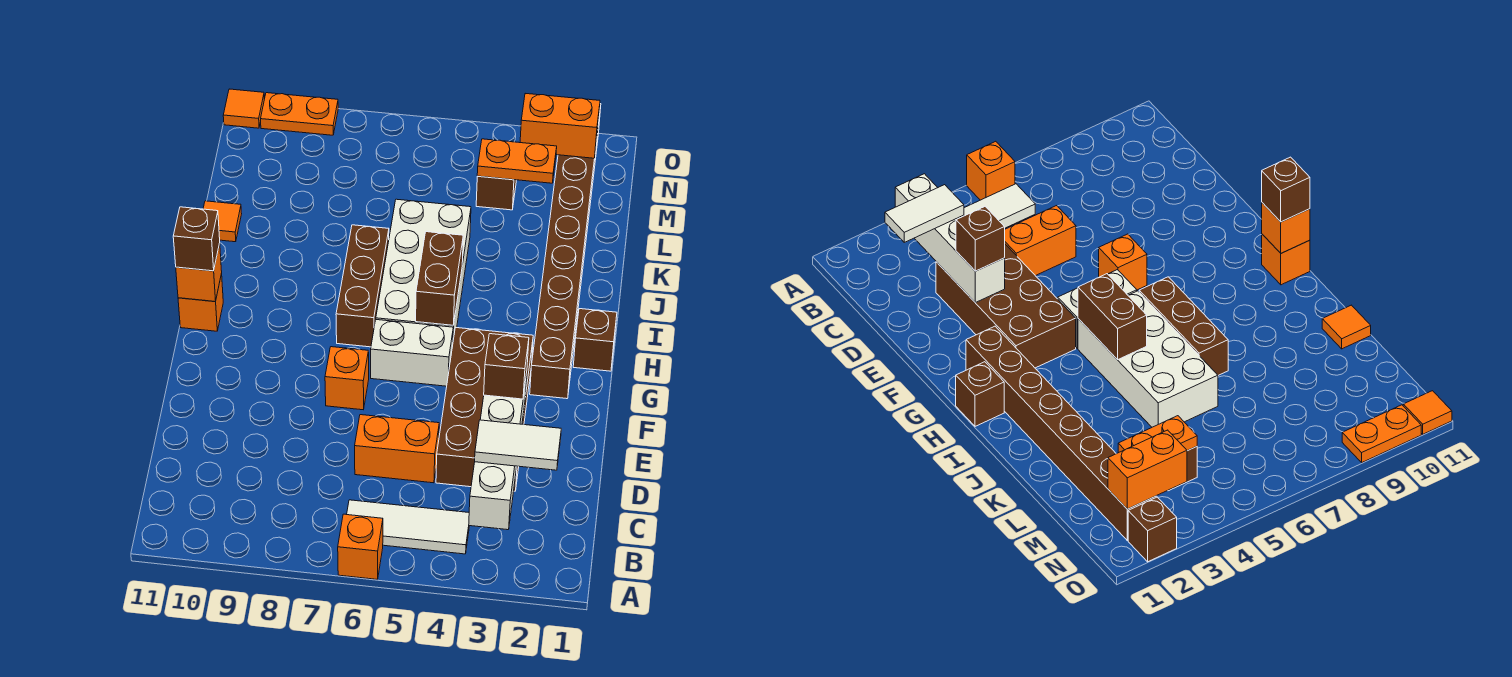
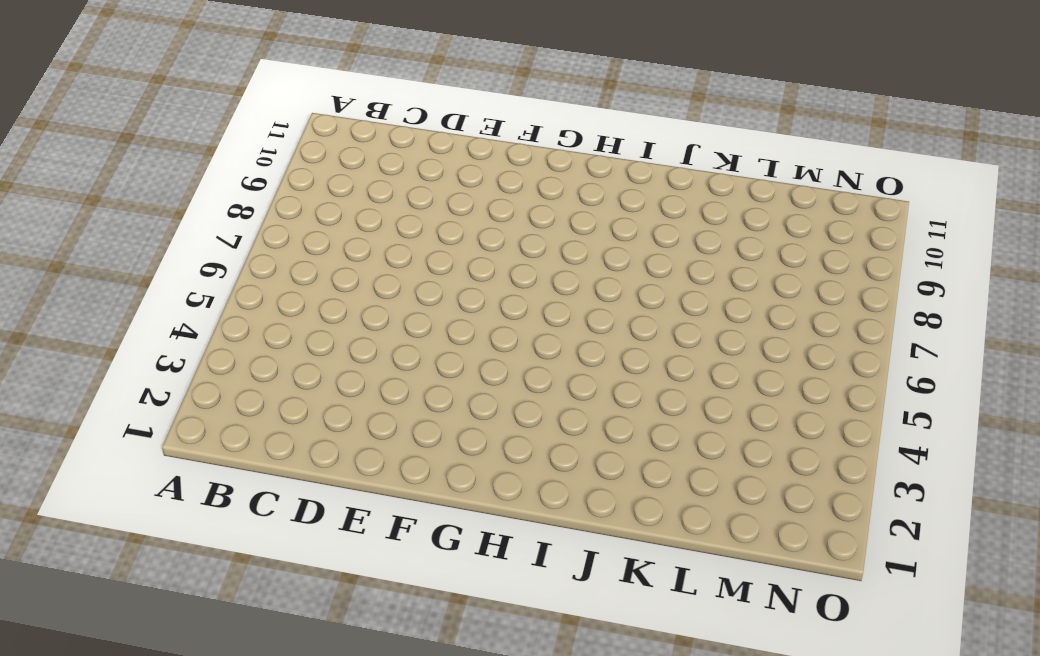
none -> orange 1x1 brick [338,514,383,579]
none -> white 1x3 tile [347,500,469,554]
none -> brown 2x4 brick [436,328,533,491]

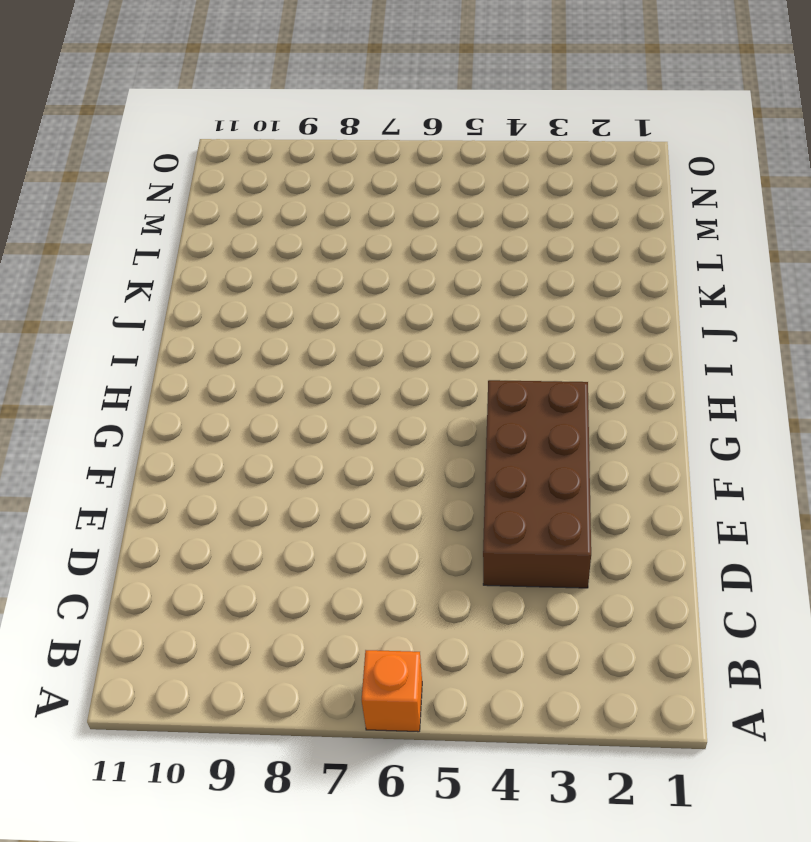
none -> white 1x3 tile [347,500,469,554]
none -> orange 1x2 brick [355,415,439,483]
none -> orange 1x1 brick [325,347,369,410]

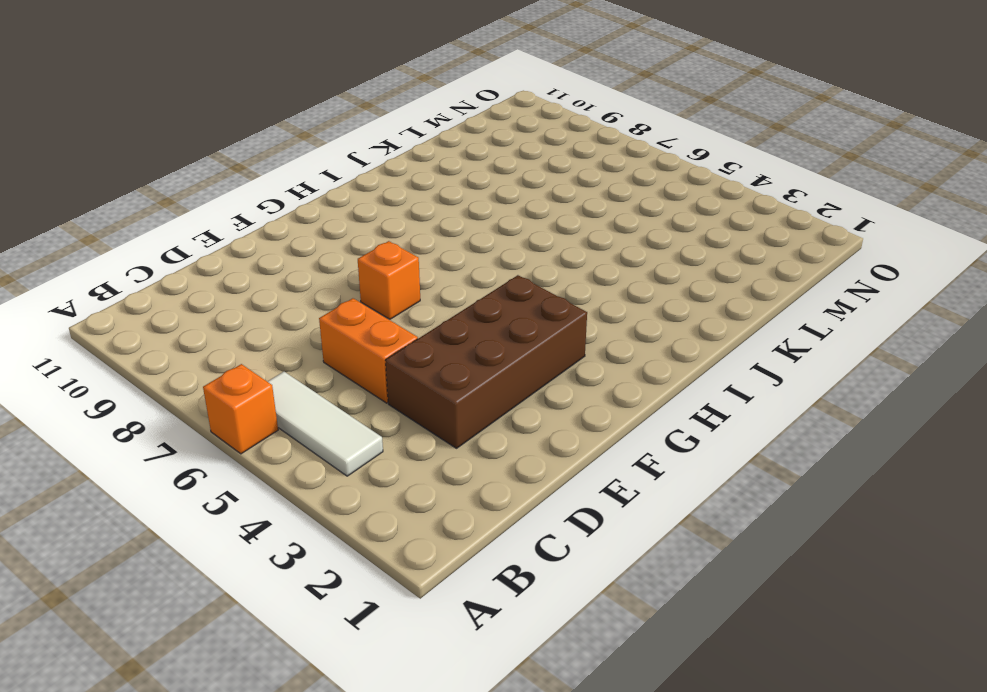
none -> brown 1x8 brick [530,142,597,399]
none -> white 1x2 brick [371,320,453,386]
none -> brown 1x1 brick [573,309,617,371]

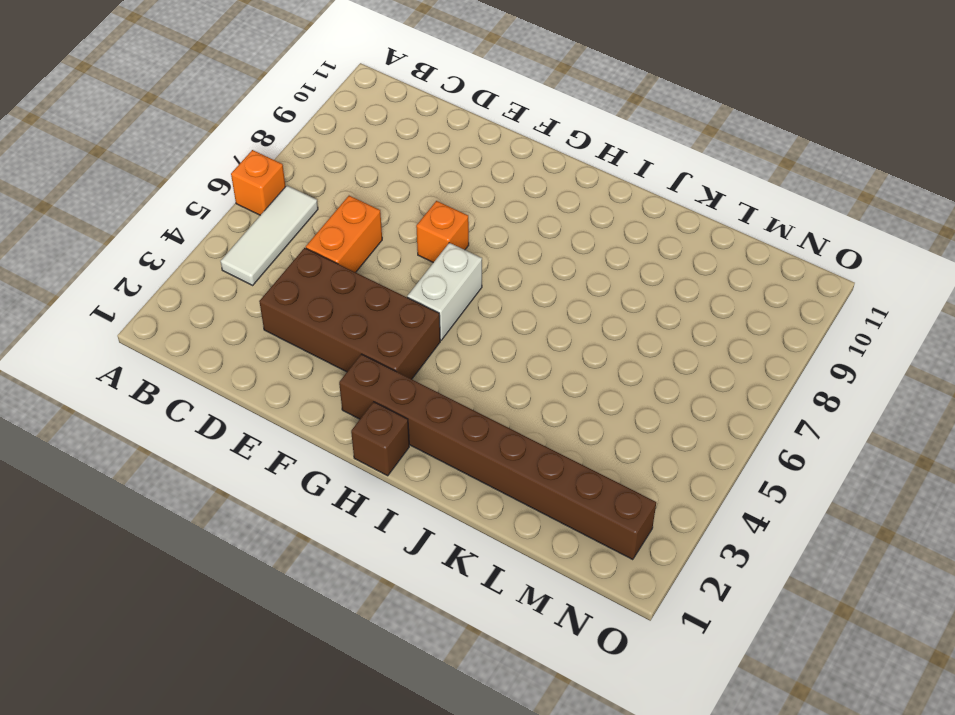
none -> white 2x4 brick [376,199,471,339]
none -> brown 1x3 brick [336,225,389,347]
none -> orange 1x1 brick [178,274,223,331]

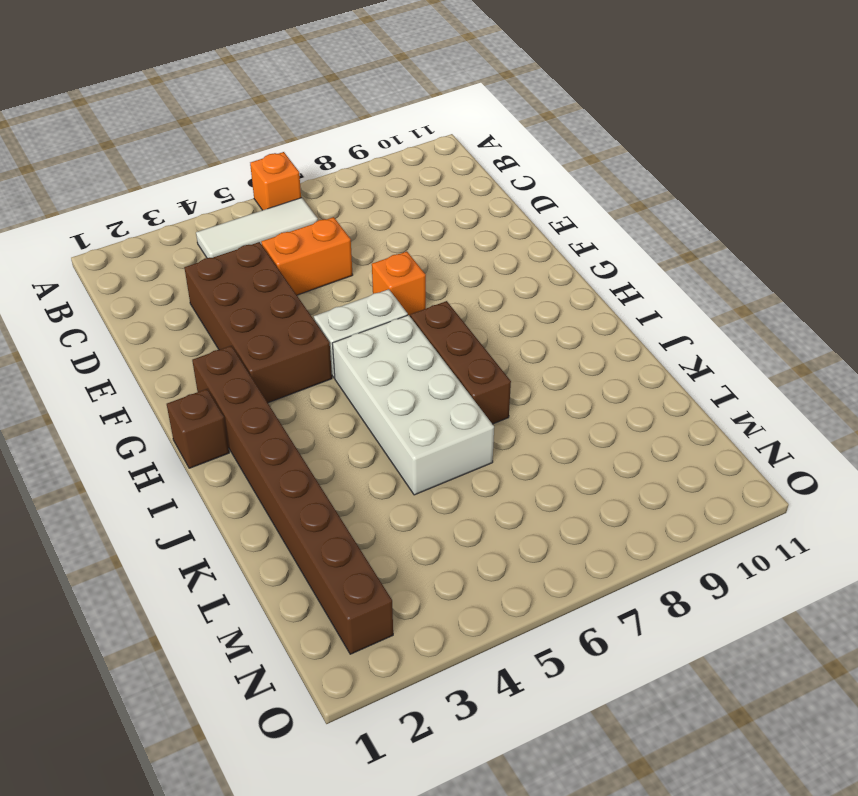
none -> orange 1x1 brick [178,274,223,331]
none -> orange 1x1 tile [203,201,242,242]
none -> brown 1x1 brick [476,176,516,210]

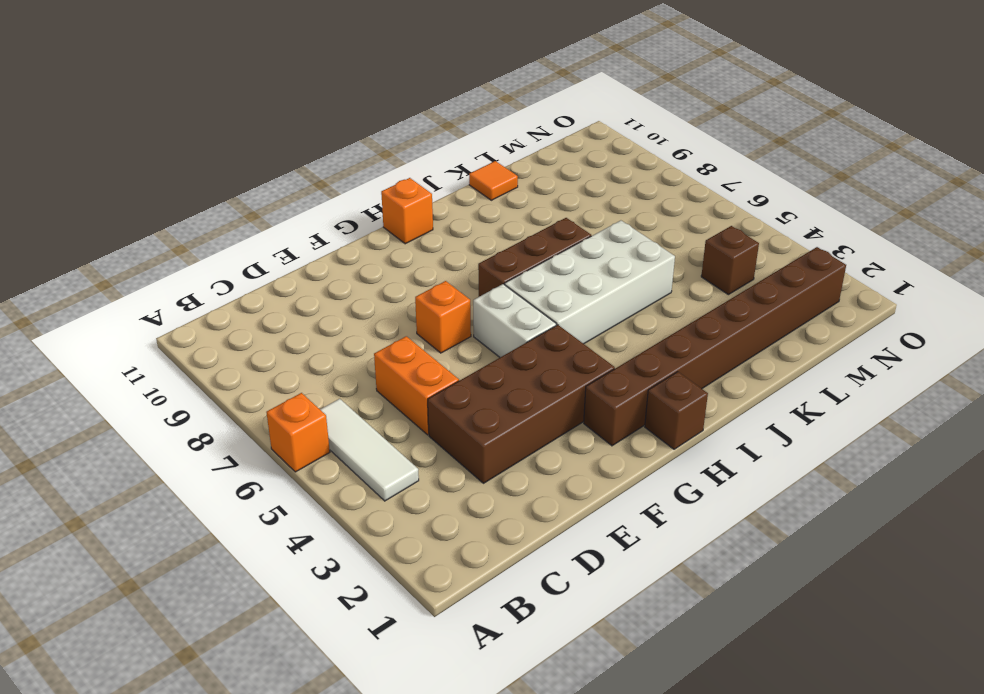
none -> brown 1x1 brick [1128,497,1177,562]
none -> orange 1x2 plate [261,93,338,135]
none -> orange 1x1 tile [223,89,264,128]

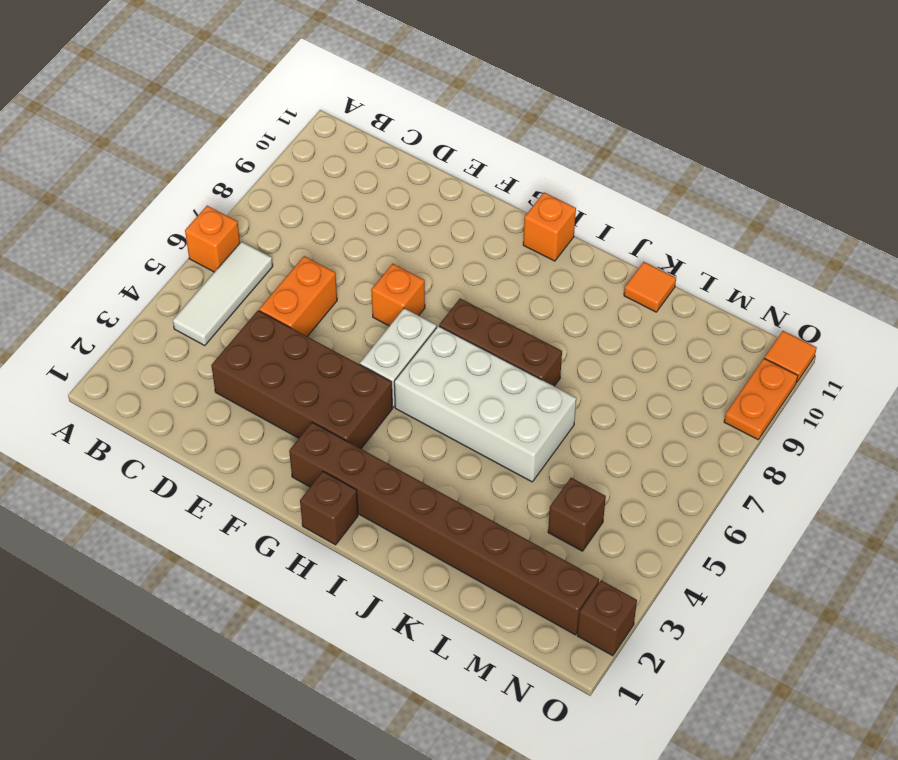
none -> white 1x4 brick [469,374,527,530]
none -> brown 1x2 brick [416,232,463,325]
none -> orange 1x1 brick [176,243,222,302]

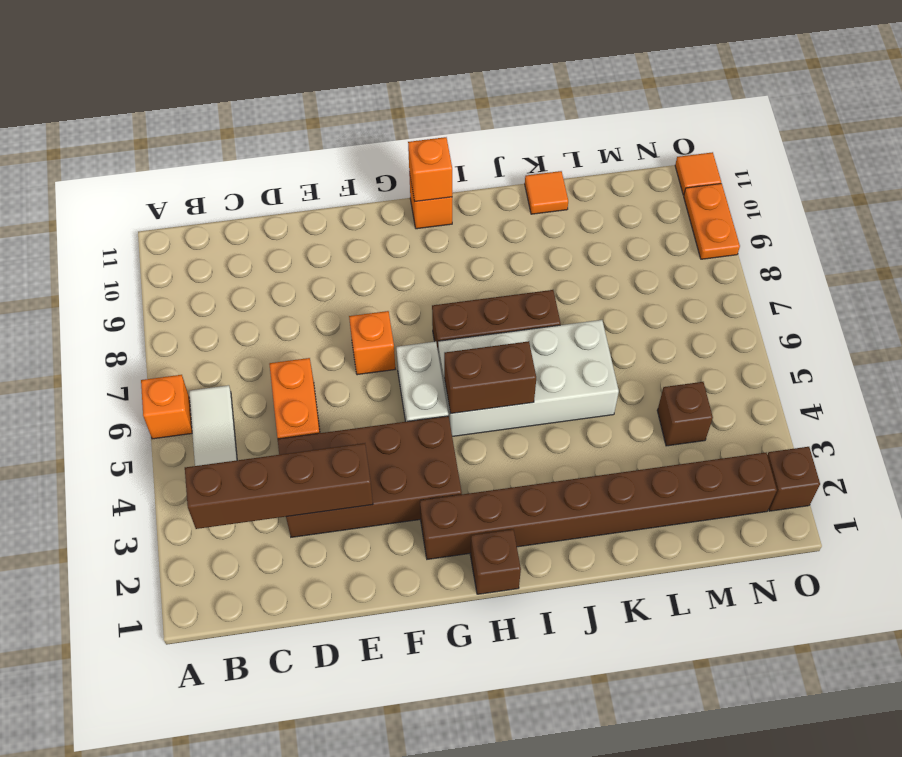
brown 1x4 brick [185,443,373,529] -> white 1x4 brick [469,374,527,530]
none -> orange 1x2 plate [477,139,557,183]
none -> orange 1x2 brick [520,93,600,158]
none -> white 1x2 tile [475,420,561,470]

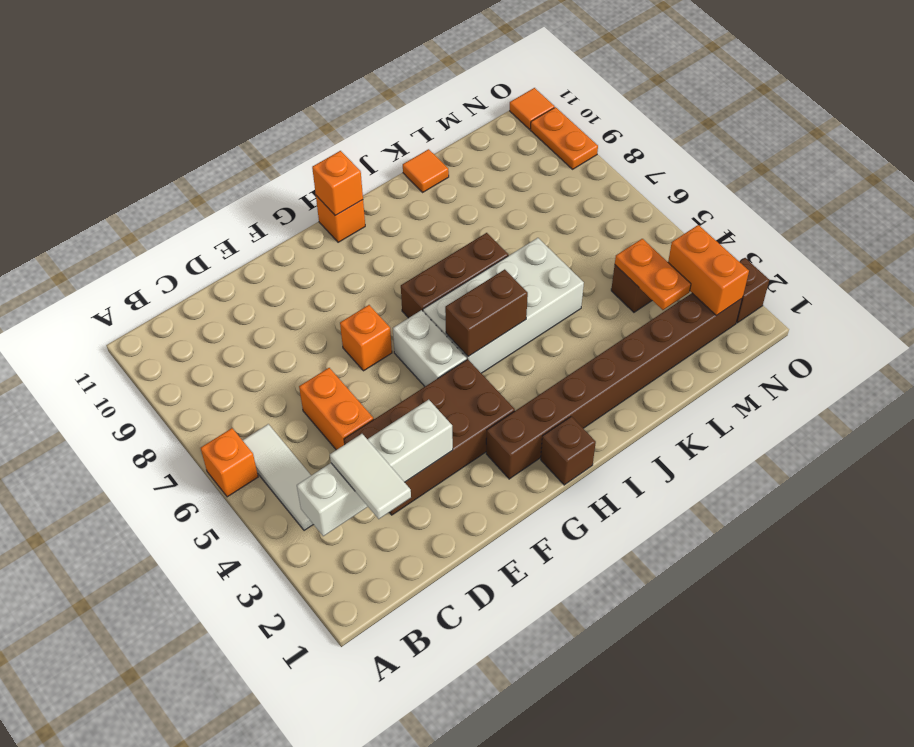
none -> brown 1x1 brick [484,334,529,399]
none -> brown 1x1 brick [173,207,220,271]

